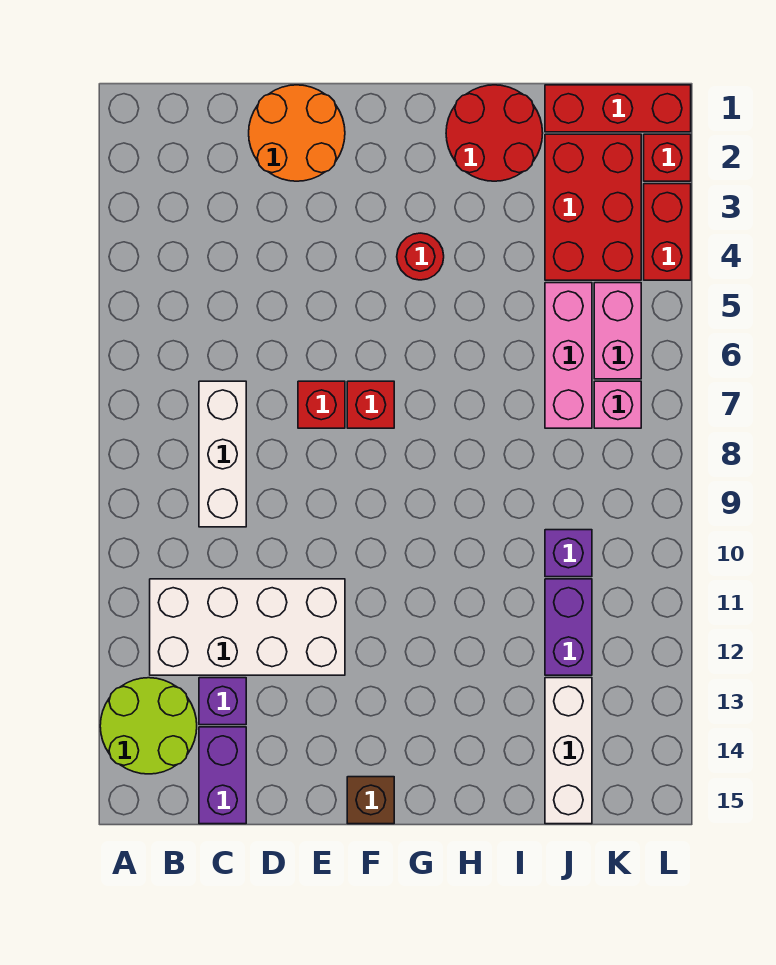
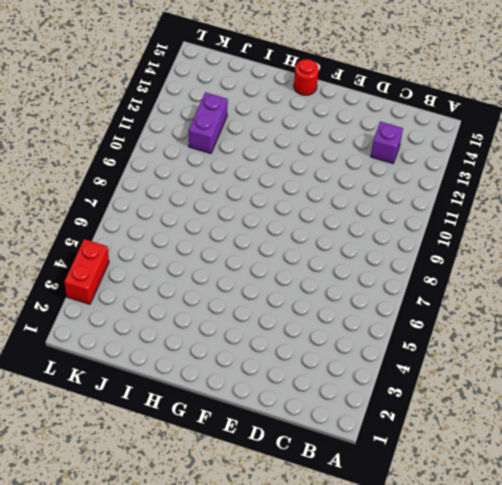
red 1x1 round brick [294,59,319,95] -> red 1x1 round brick moved to [397,233,444,280]
none -> lime 2x2 round brick [100,678,197,774]
none -> white 2x4 brick [150,579,345,675]
none -> white 1x3 brick [199,381,246,527]

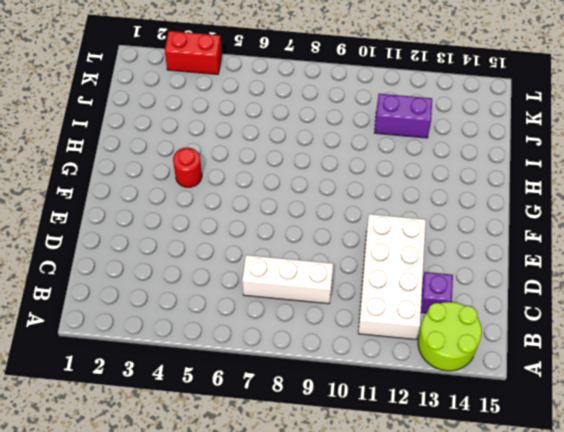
none -> purple 1x2 brick [199,727,246,824]
none -> orange 2x2 round brick [249,85,345,181]
none -> red 1x1 brick [298,381,345,428]

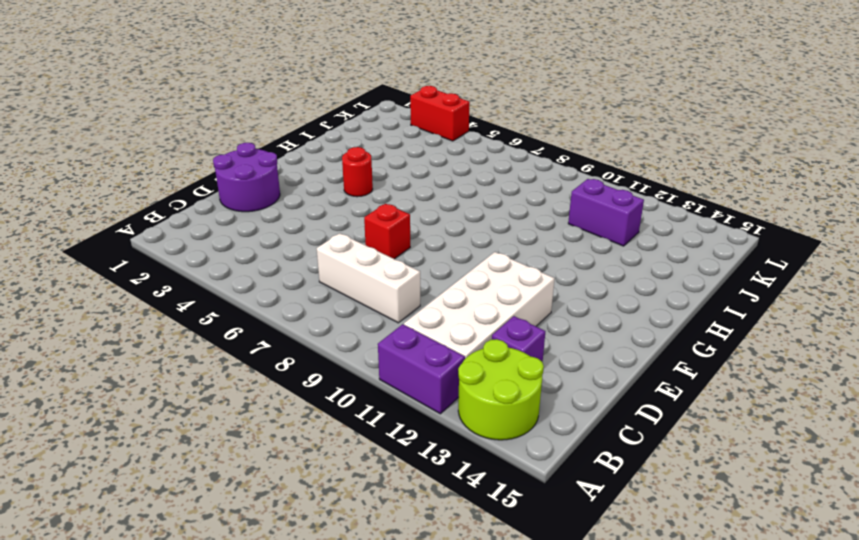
purple 1x2 brick [378,324,465,414] -> purple 1x2 brick moved to [199,727,246,824]
purple 2x2 round brick [213,143,280,212] -> orange 2x2 round brick [249,85,345,181]
none -> red 1x1 brick [347,381,394,428]
none -> brown 1x1 brick [347,777,394,824]
none -> red 2x2 round brick [446,85,543,181]

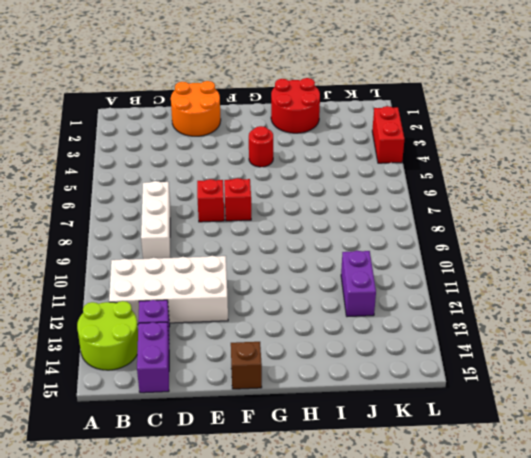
none -> red 1x3 brick [545,85,691,132]
none -> red 2x3 brick [545,134,641,280]
none -> pink 1x3 brick [545,283,592,428]

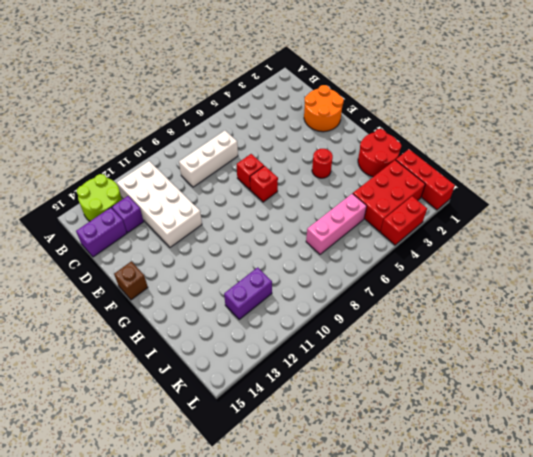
none -> purple 1x1 brick [545,530,592,577]
none -> white 1x3 brick [545,678,592,824]
none -> pink 1x2 brick [594,283,641,379]

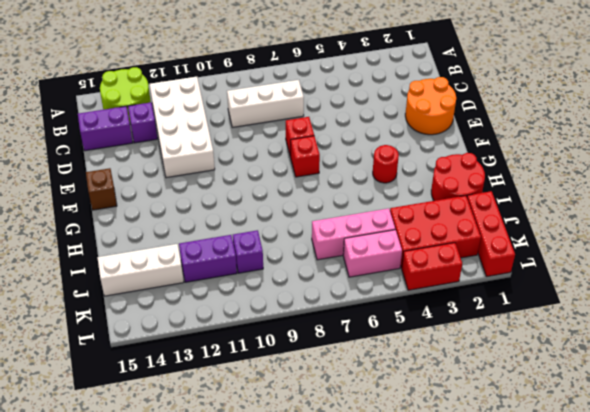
none -> pink 1x1 brick [594,381,641,428]
none -> red 1x1 brick [644,134,691,181]

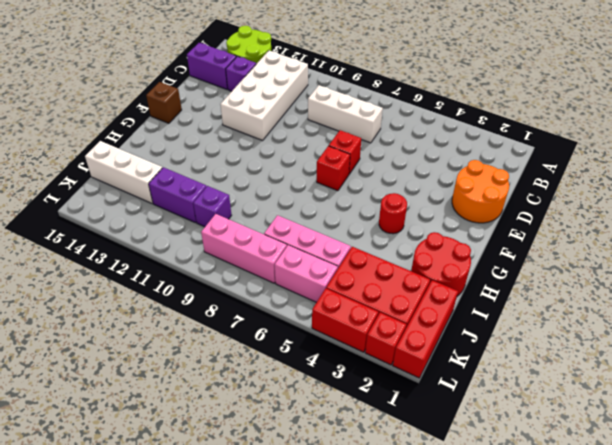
pink 1x3 brick [201,214,287,283] -> pink 1x1 brick [594,381,641,428]

